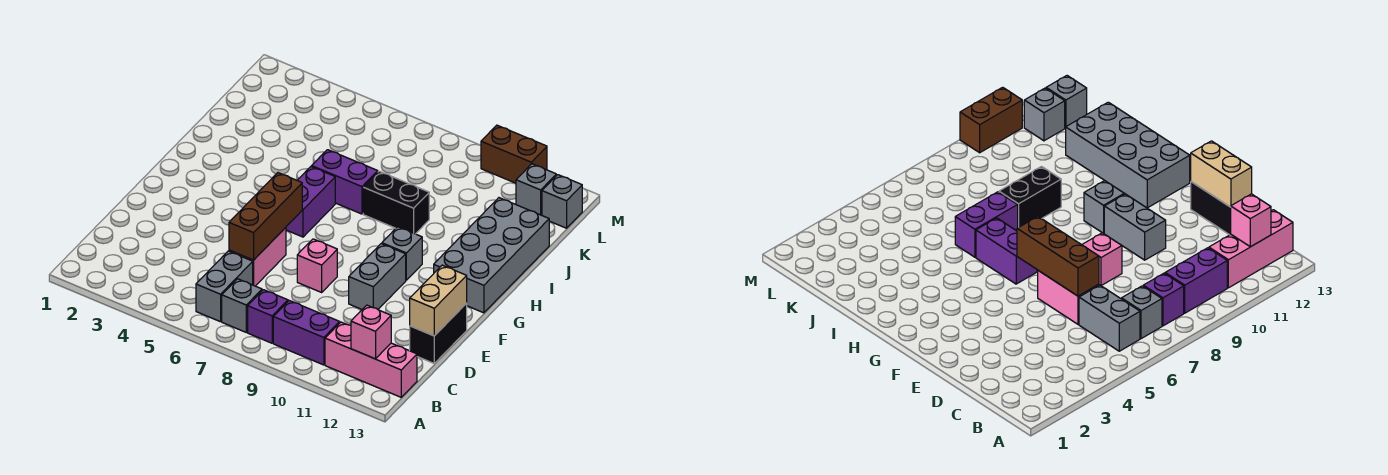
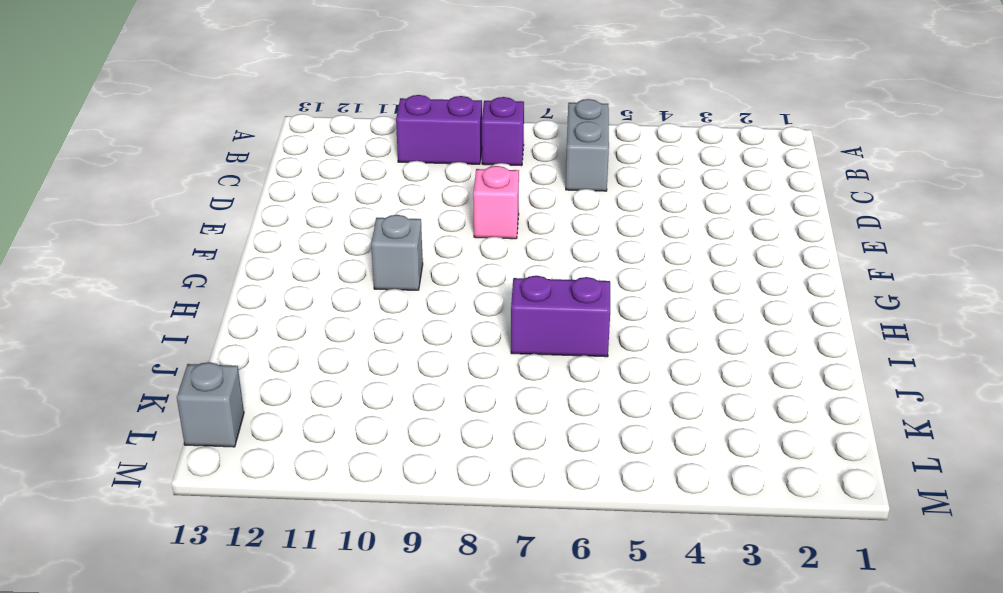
none -> grey 1x1 brick [222,279,262,332]
none -> pink 1x3 brick [325,322,417,397]
none -> pink 1x2 brick [229,228,286,286]

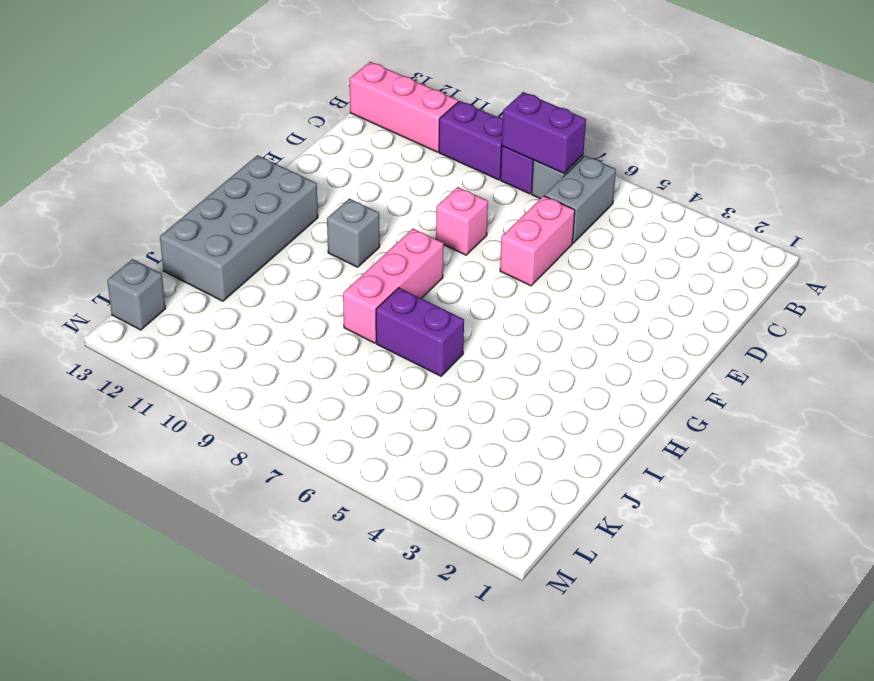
purple 1x2 brick [502,92,586,173] -> purple 1x2 brick turned to [286,167,335,237]
pink 1x3 brick [343,229,444,343] -> black 1x2 brick [363,171,429,234]
none -> black 1x2 brick [410,303,467,363]
none -> grey 1x2 brick [349,244,406,309]
none -> grey 1x1 brick [516,164,556,215]

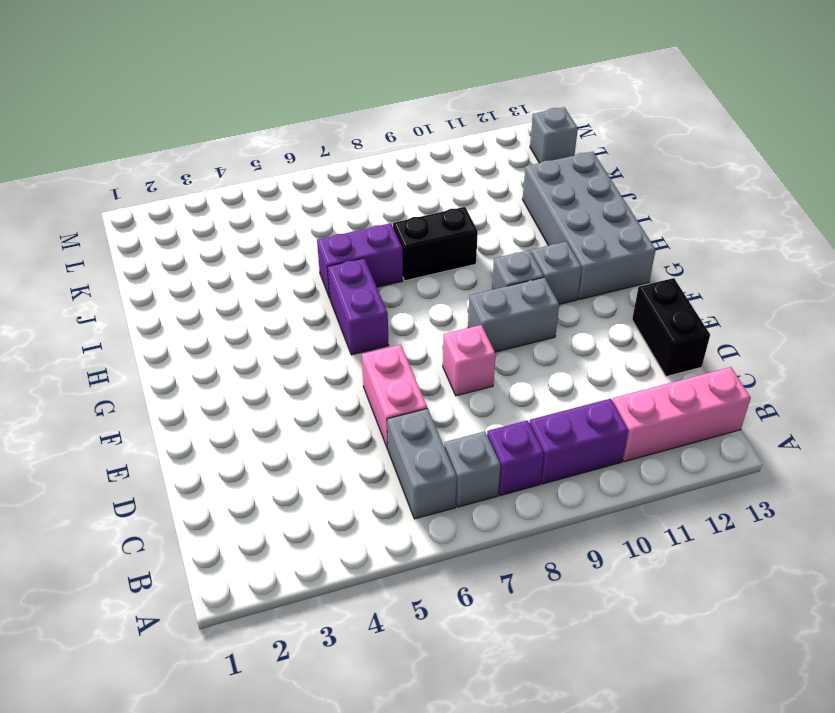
grey 1x2 brick [468,277,559,352] -> grey 1x2 brick turned to [349,244,406,309]
grey 1x1 brick [531,241,582,304] -> grey 1x1 brick moved to [516,164,556,215]
none -> brown 1x2 brick [481,125,547,183]
none -> pink 1x1 brick [351,305,391,359]
none -> brown 1x3 brick [229,173,302,260]

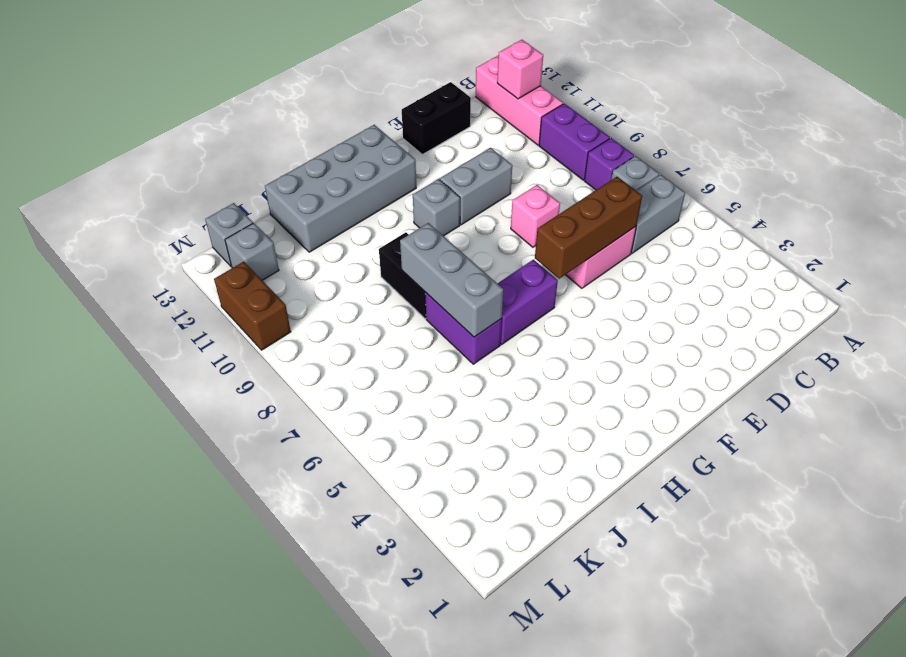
grey 1x3 brick [400,223,503,337] -> none
none -> tan 1x2 brick [410,265,467,336]

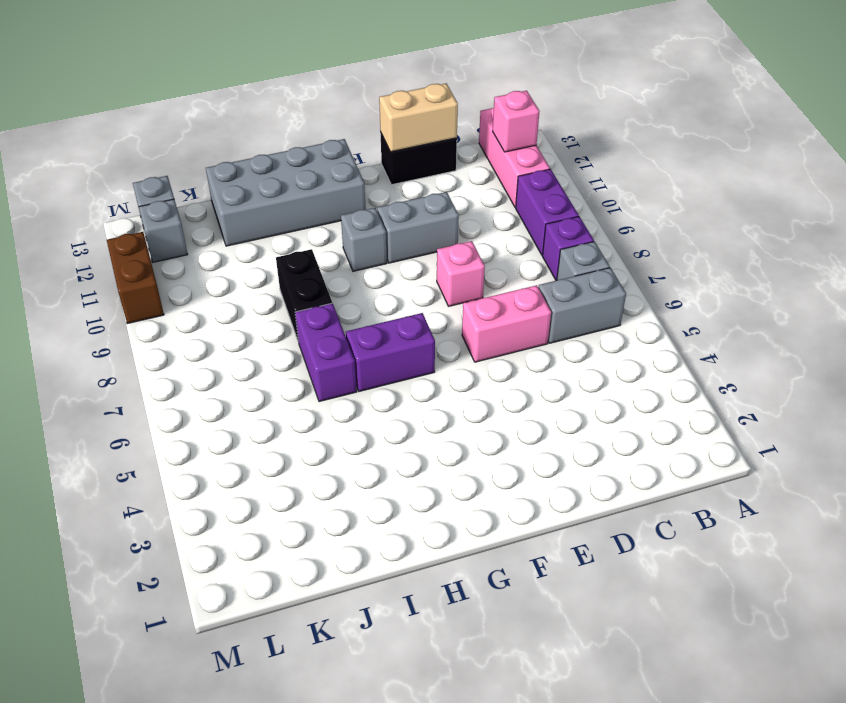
none -> brown 1x3 brick [229,173,302,260]

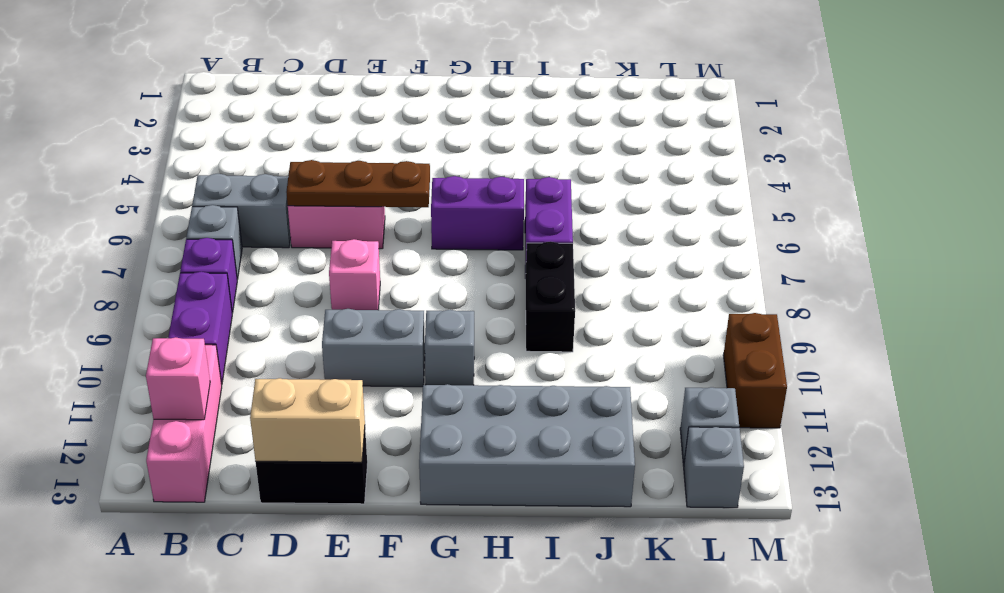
brown 1x3 plate [286,160,430,207] -> brown 1x3 brick [229,173,302,260]

